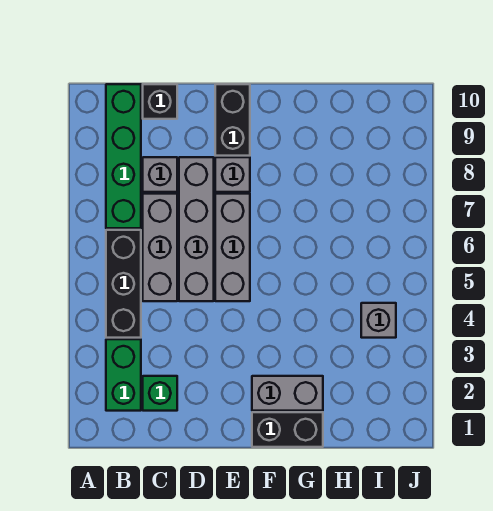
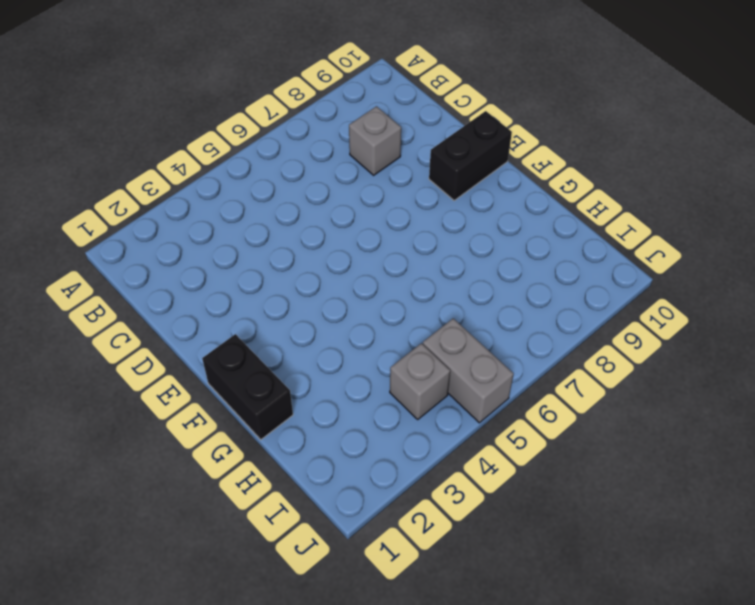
grey 1x2 brick [423,318,514,423] -> grey 1x2 brick moved to [252,376,323,411]
none -> green 1x2 brick [106,339,141,411]
none -> black 1x3 brick [106,230,141,338]
none -> green 1x4 brick [106,84,141,228]

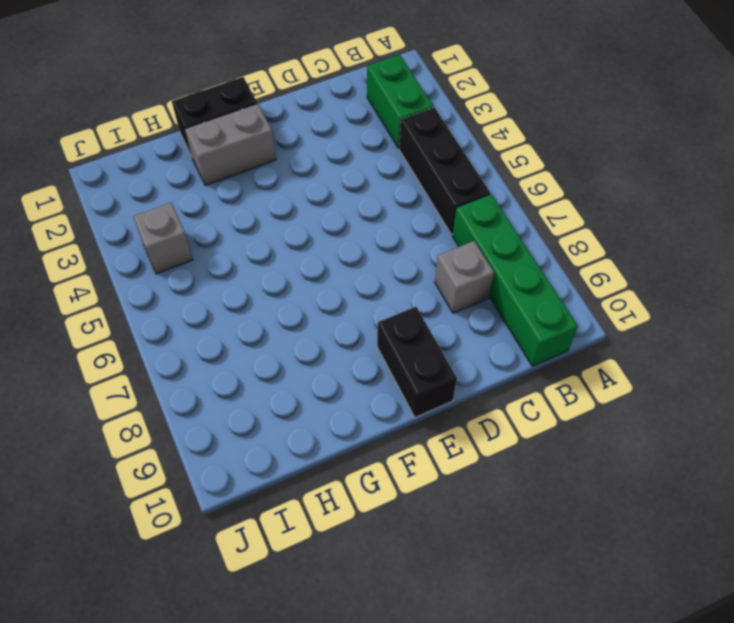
none -> green 1x1 brick [143,376,177,411]
none -> grey 1x3 brick [143,194,177,301]
none -> black 1x1 brick [143,84,177,119]

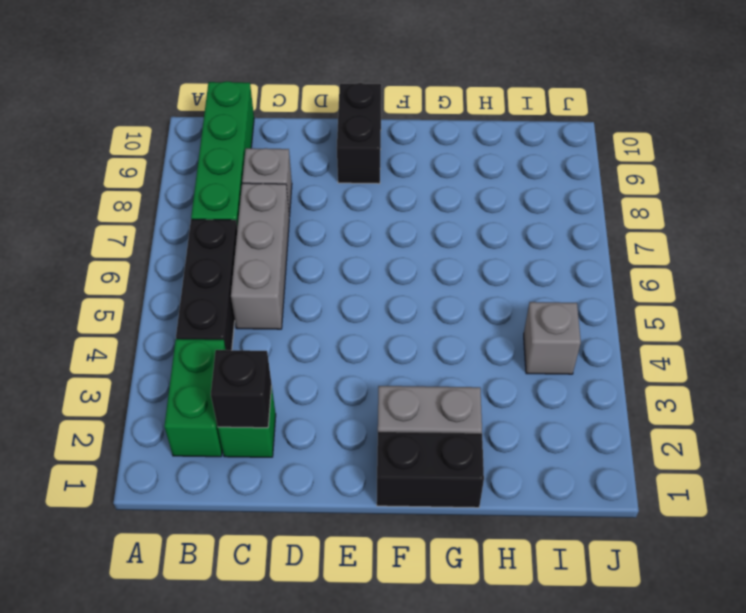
black 1x1 brick [211,350,272,428] -> black 1x1 brick moved to [143,84,177,119]
none -> grey 1x4 brick [179,157,214,301]
none -> grey 1x3 brick [215,194,250,301]
none -> grey 1x1 brick [215,157,250,192]

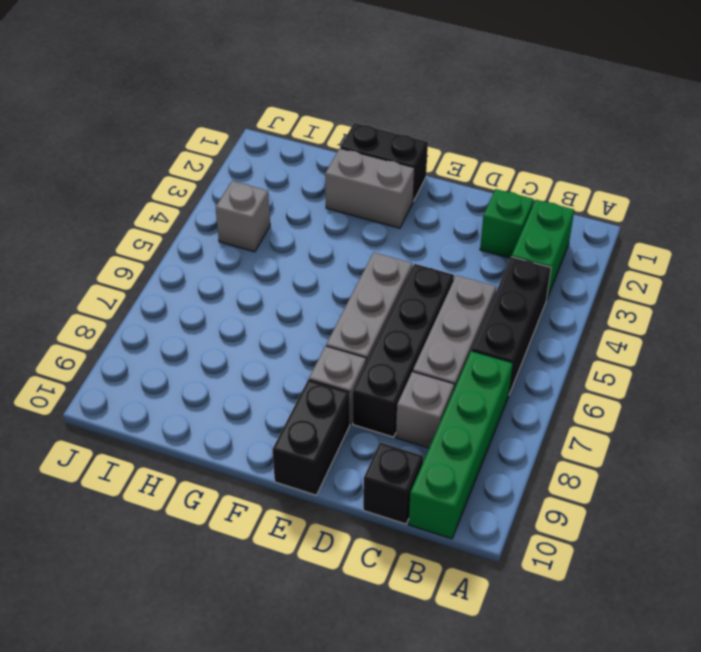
black 1x4 brick [353,264,454,437] -> grey 1x4 brick [179,157,214,301]

